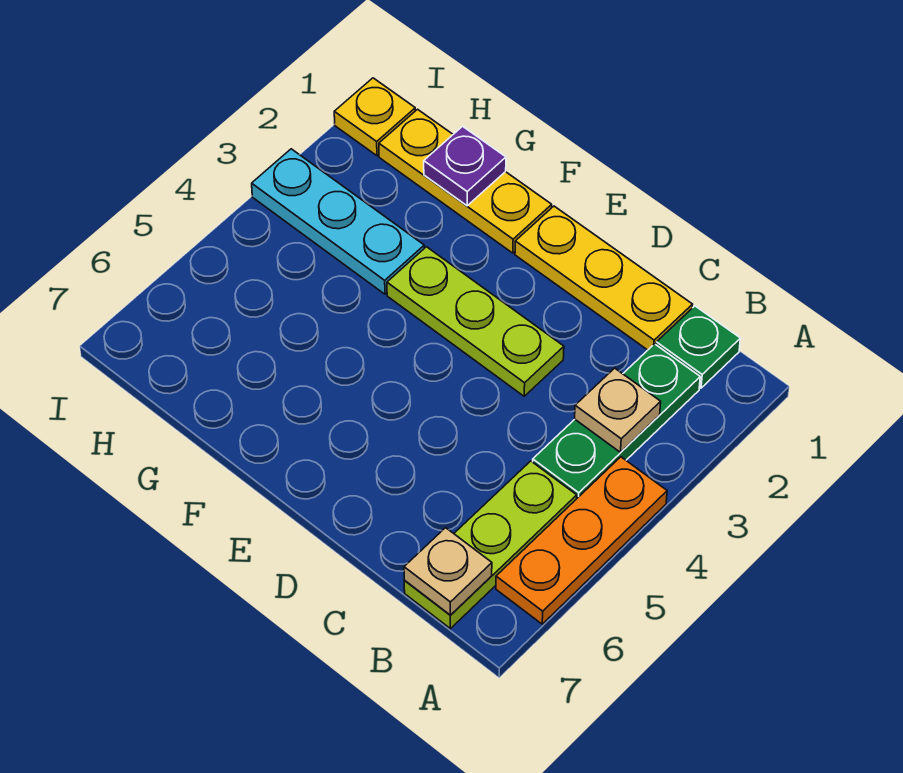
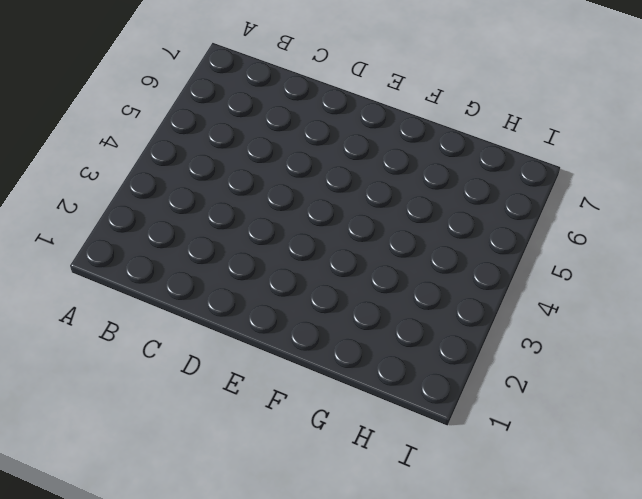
none -> orange 1x3 plate [496,457,667,624]
none -> green 1x1 plate [656,306,740,388]
none -> green 1x3 plate [533,344,700,498]

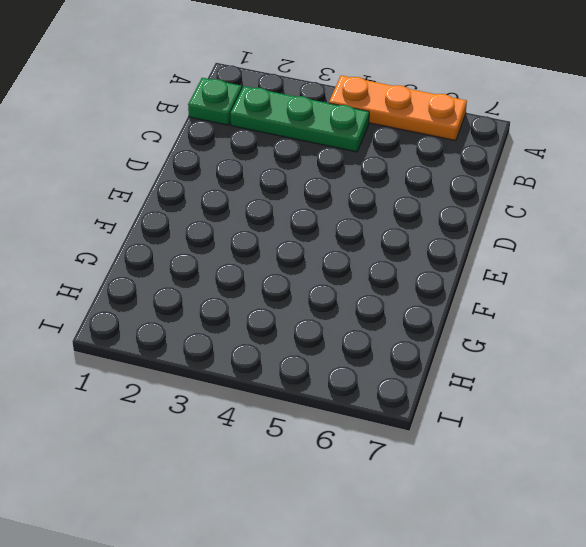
none -> lime 1x3 plate [404,461,577,629]
none -> yellow 1x3 plate [515,206,693,350]
none -> lime 1x3 plate [387,247,564,396]

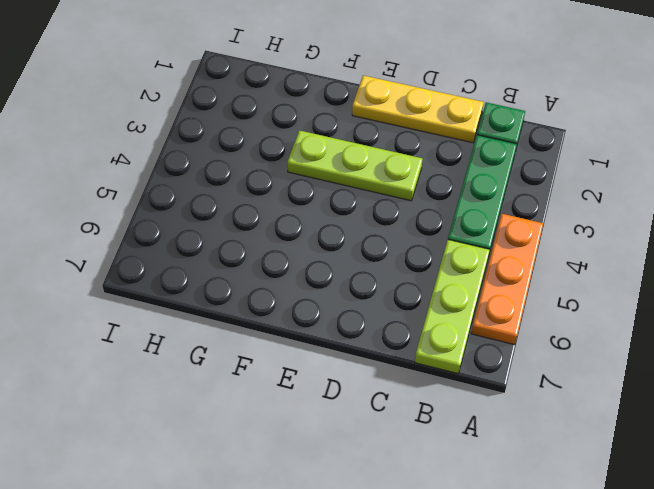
none -> yellow 1x3 plate [379,109,552,253]
none -> cyan 1x3 plate [252,149,424,294]
none -> yellow 1x1 plate [334,78,415,156]

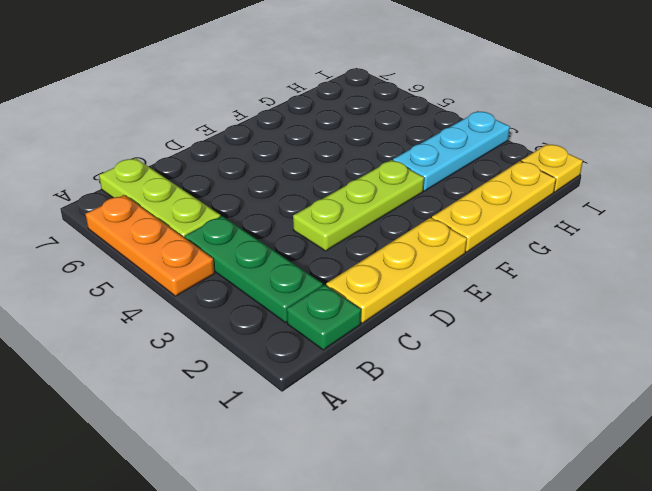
none -> tan 1x1 plate [575,368,661,452]
none -> tan 1x1 plate [404,528,492,615]
none -> purple 1x1 plate [424,126,506,206]

